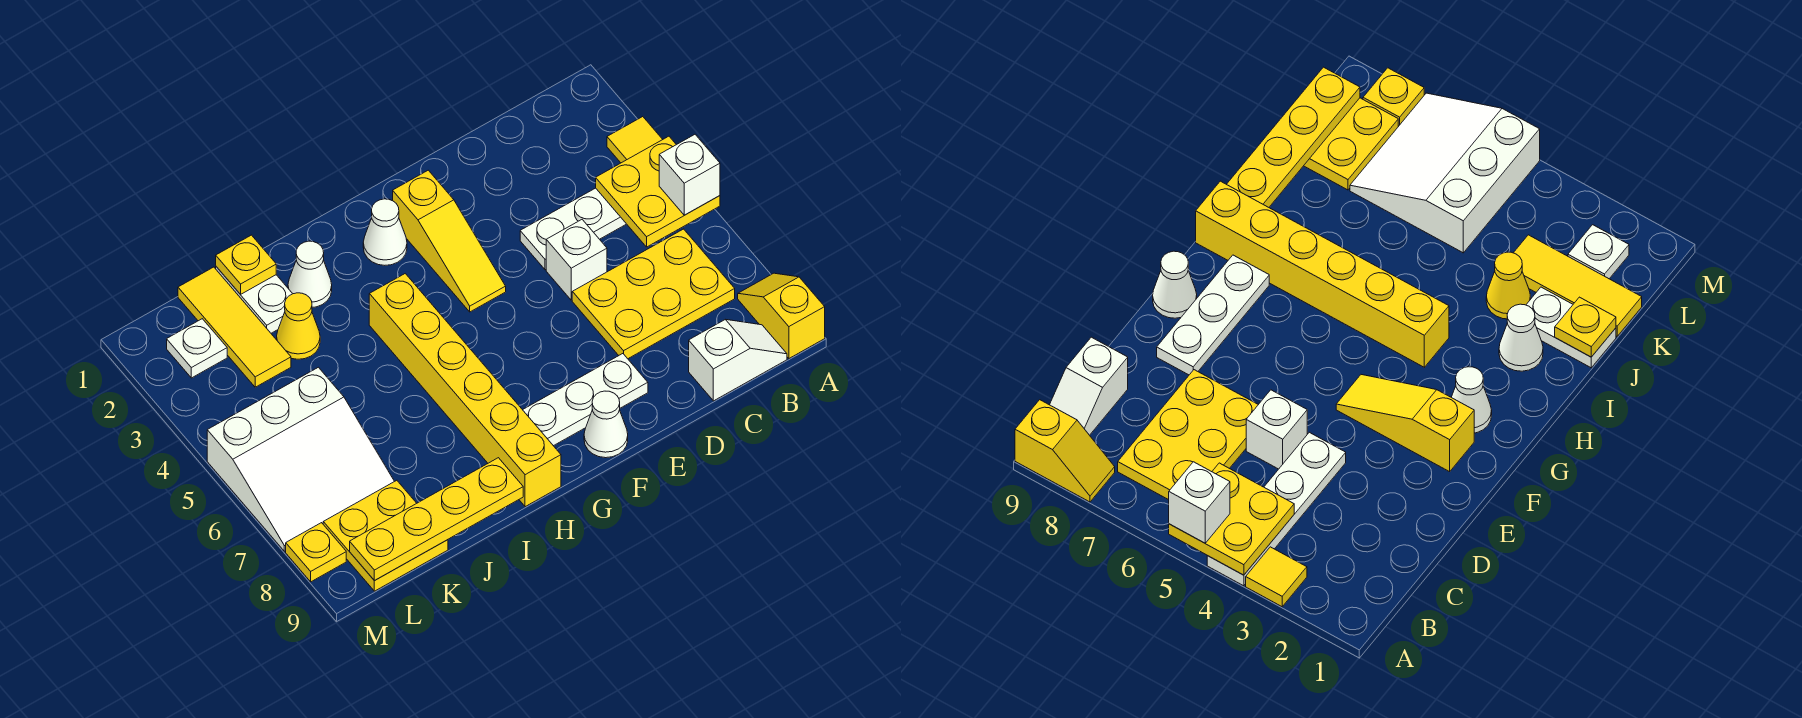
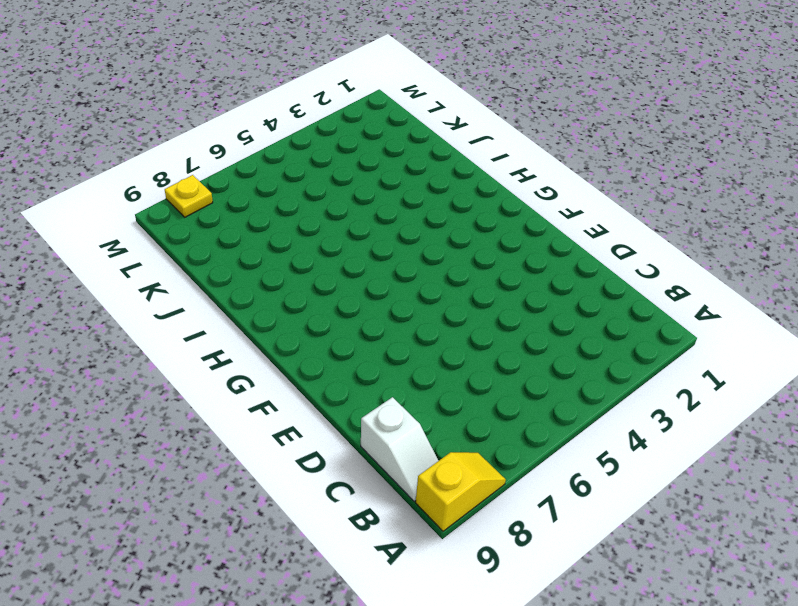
none -> yellow 1x1 tile [607,117,663,163]
none -> white 1x4 plate [520,188,626,270]
none -> yellow 2x3 plate [572,229,735,359]

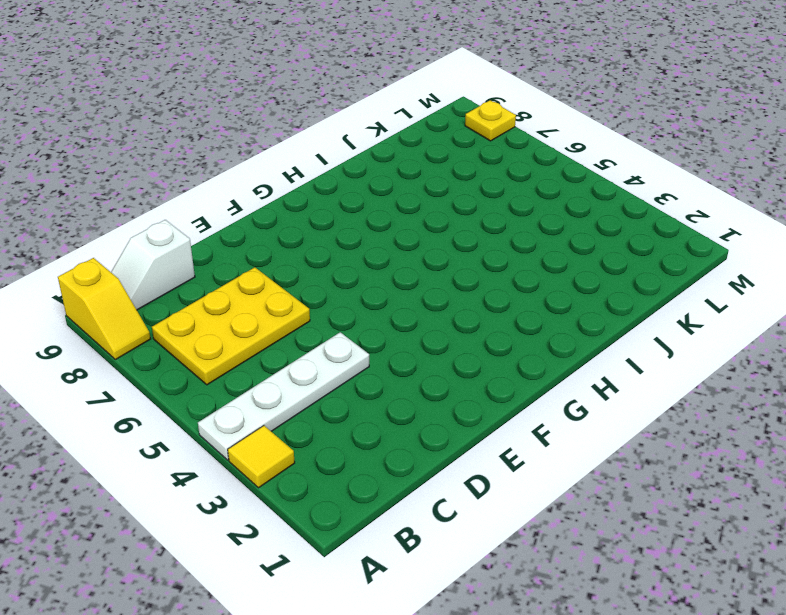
none -> white 1x1 brick [546,220,607,300]
none -> white 1x3 plate [523,354,648,446]
none -> yellow 1x3 slope [393,170,506,312]

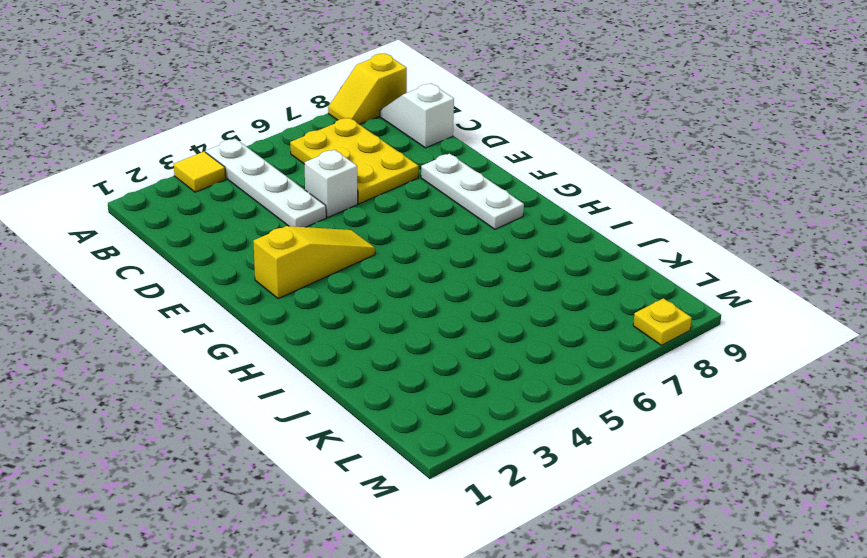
none -> white 1x1 cone [584,391,628,458]
none -> white 1x1 cone [363,199,407,265]
none -> yellow 1x6 brick [369,274,561,507]

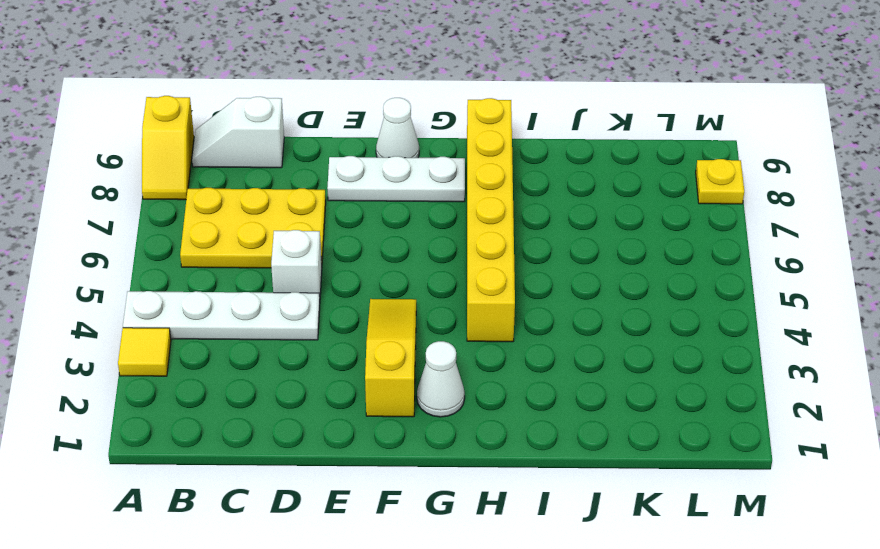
none -> white 1x1 cone [288,241,332,307]
none -> white 1x2 plate [216,267,292,333]
none -> yellow 1x1 cone [277,293,320,359]

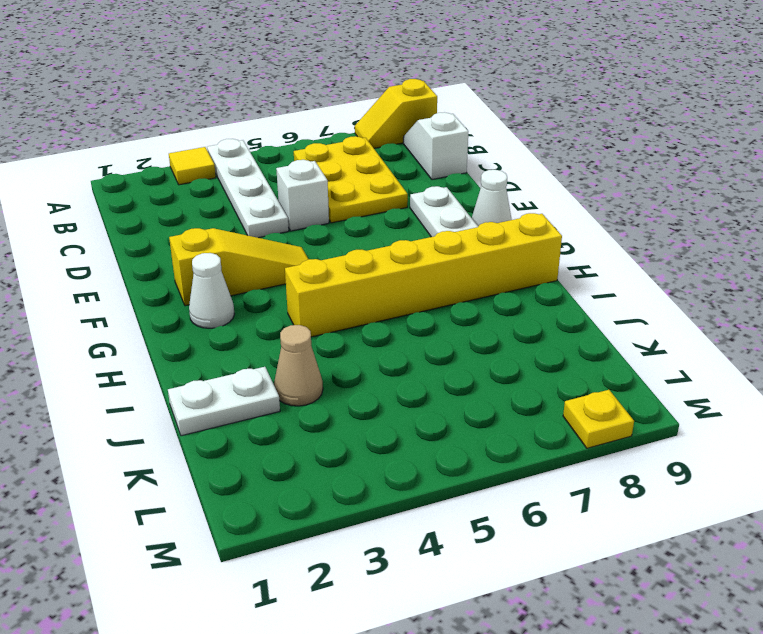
tan 1x1 cone [274,325,323,406] -> yellow 1x1 cone [277,293,320,359]
none -> white 1x1 cone [288,241,332,307]
none -> yellow 1x3 tile [178,267,291,387]
none -> white 3x3 slope [207,367,394,551]

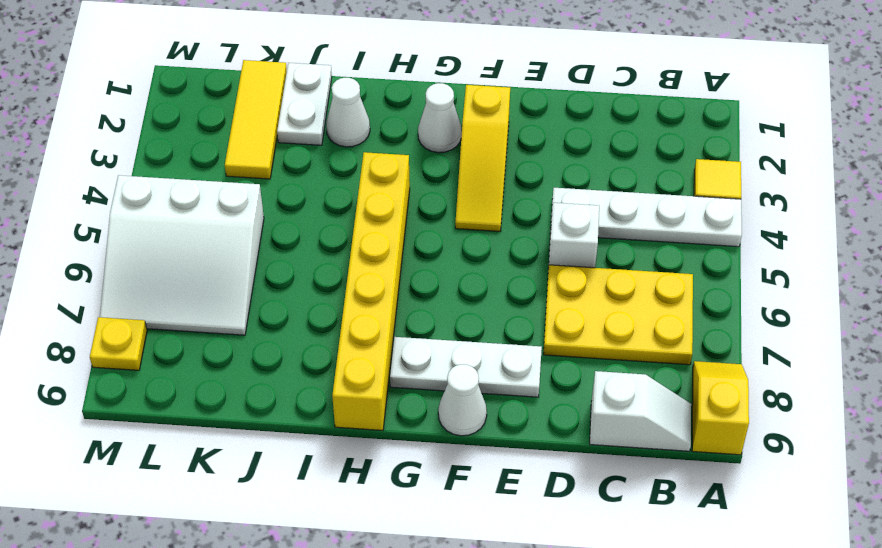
none -> yellow 1x1 cone [277,293,320,359]
none -> yellow 2x2 plate [323,480,448,591]
none -> white 1x1 plate [167,319,227,378]

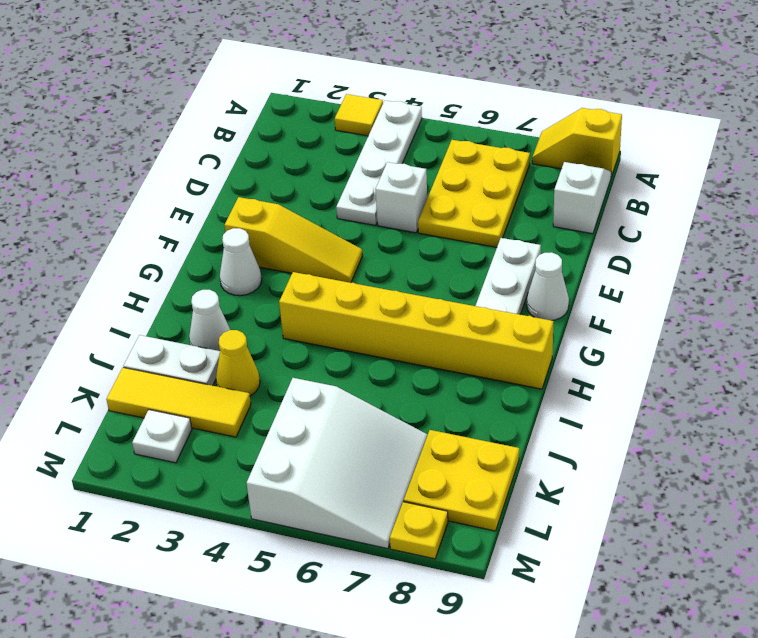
none -> yellow 2x2 plate [596,136,720,247]
none -> yellow 1x4 plate [350,458,523,581]
none -> yellow 1x1 plate [216,235,276,294]

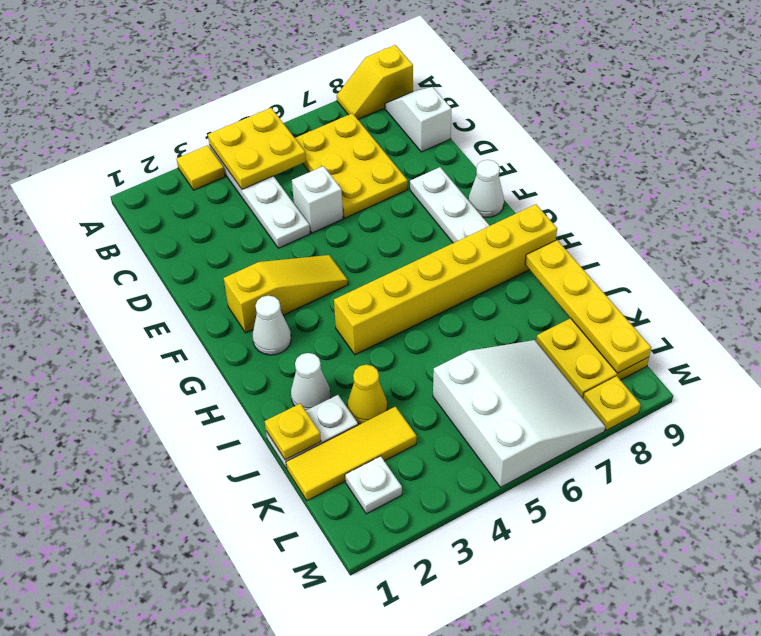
none -> white 1x1 brick [659,135,720,215]

